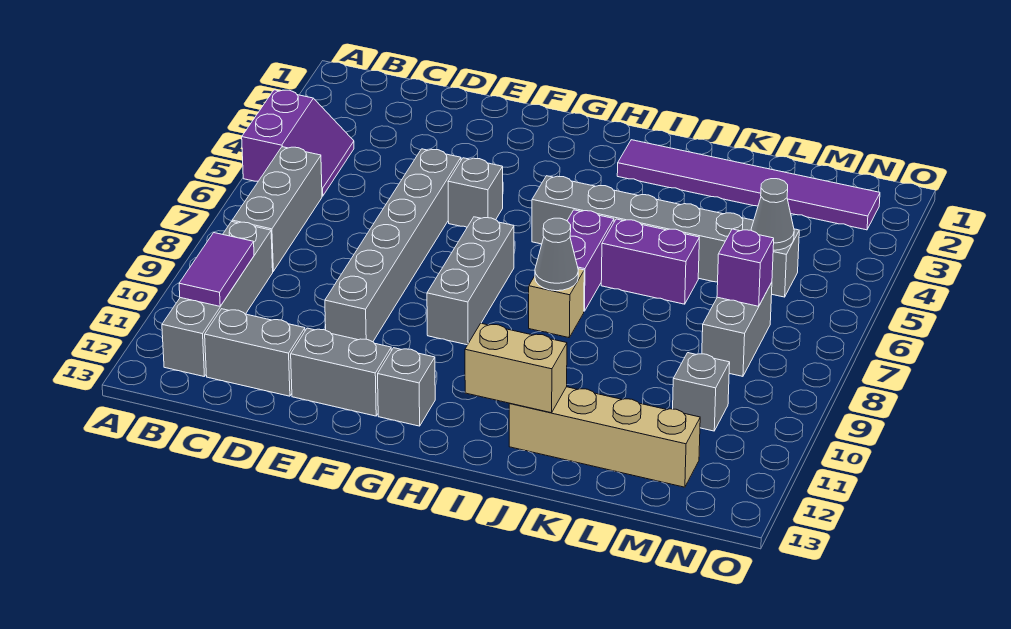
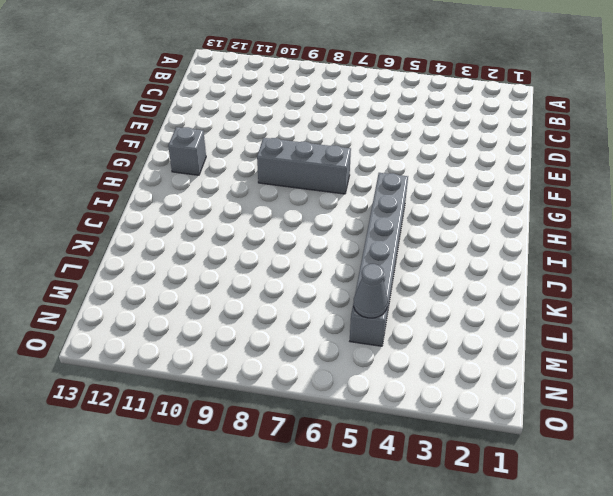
none -> purple 2x2 slope [242,90,354,196]
none -> grey 1x3 brick [232,147,322,271]
none -> grey 1x4 brick [162,222,273,377]

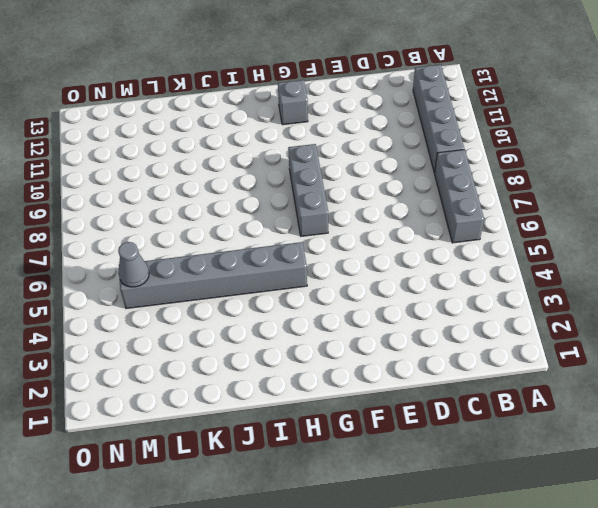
none -> purple 2x2 slope [242,90,354,196]
none -> grey 1x2 brick [205,309,305,396]
none -> grey 1x6 brick [325,149,461,342]

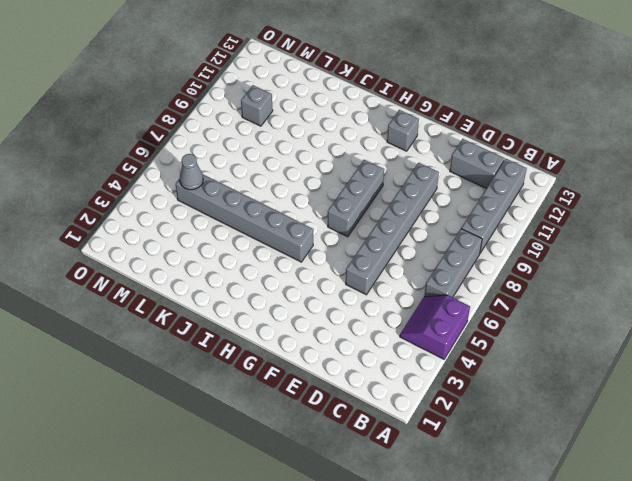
none -> grey 1x2 brick [291,328,391,416]
none -> grey 1x1 brick [448,158,503,227]
none -> purple 1x6 tile [617,140,880,230]

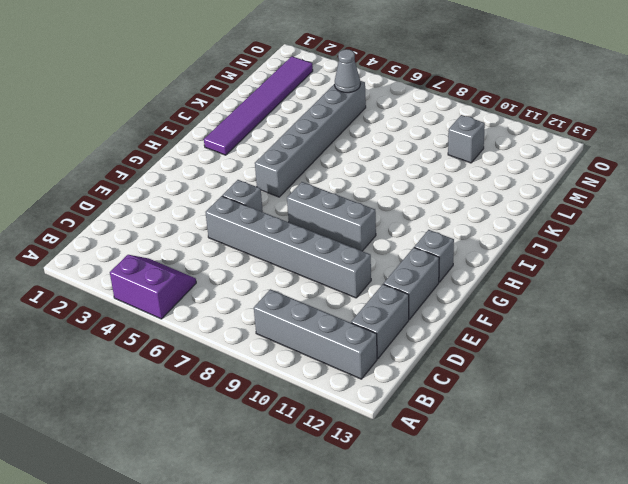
none -> grey 1x3 brick [232,147,322,271]
none -> purple 1x2 brick [567,210,614,311]
none -> tan 1x1 brick [529,269,584,338]

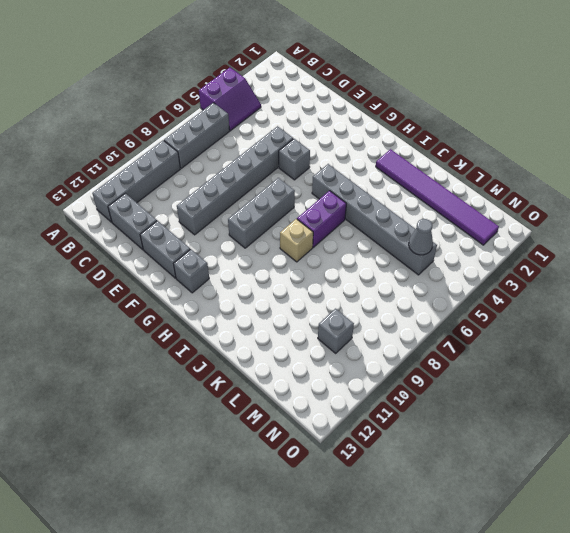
none -> purple 1x2 brick [601,219,699,304]
none -> tan 1x4 brick [509,387,700,487]
none -> grey 1x2 brick [702,283,772,376]

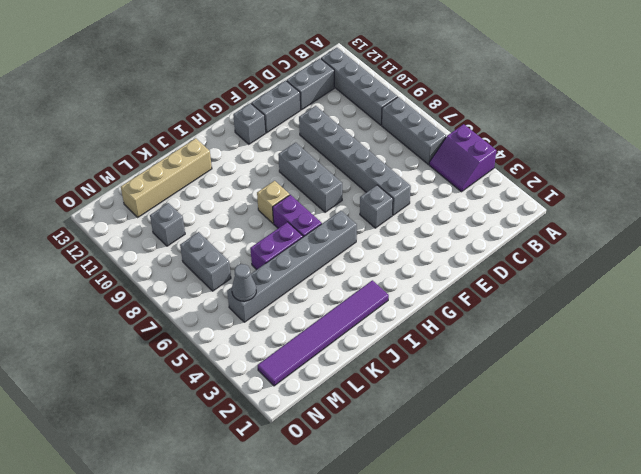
none -> purple 1x2 tile [179,233,254,306]
none -> grey 1x1 cone [535,218,578,291]
none -> tan 1x2 brick [465,323,567,413]

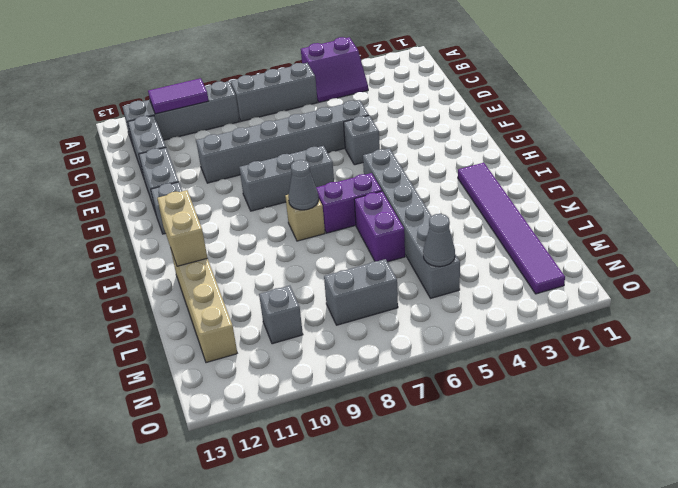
none -> purple 1x1 brick [717,229,774,306]

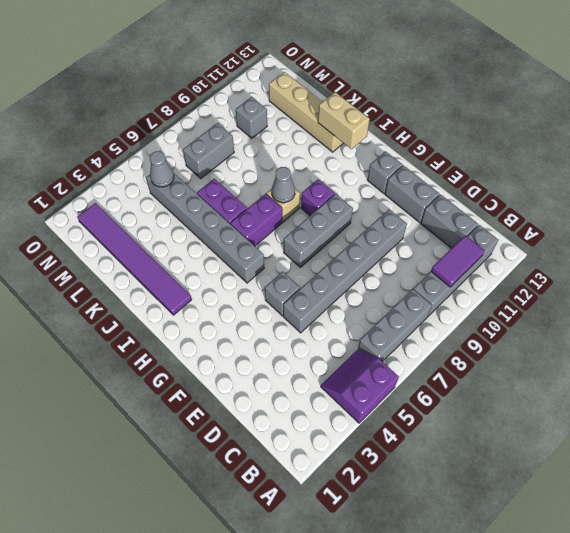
purple 1x1 brick [301,179,335,216] -> purple 1x1 brick moved to [717,229,774,306]

